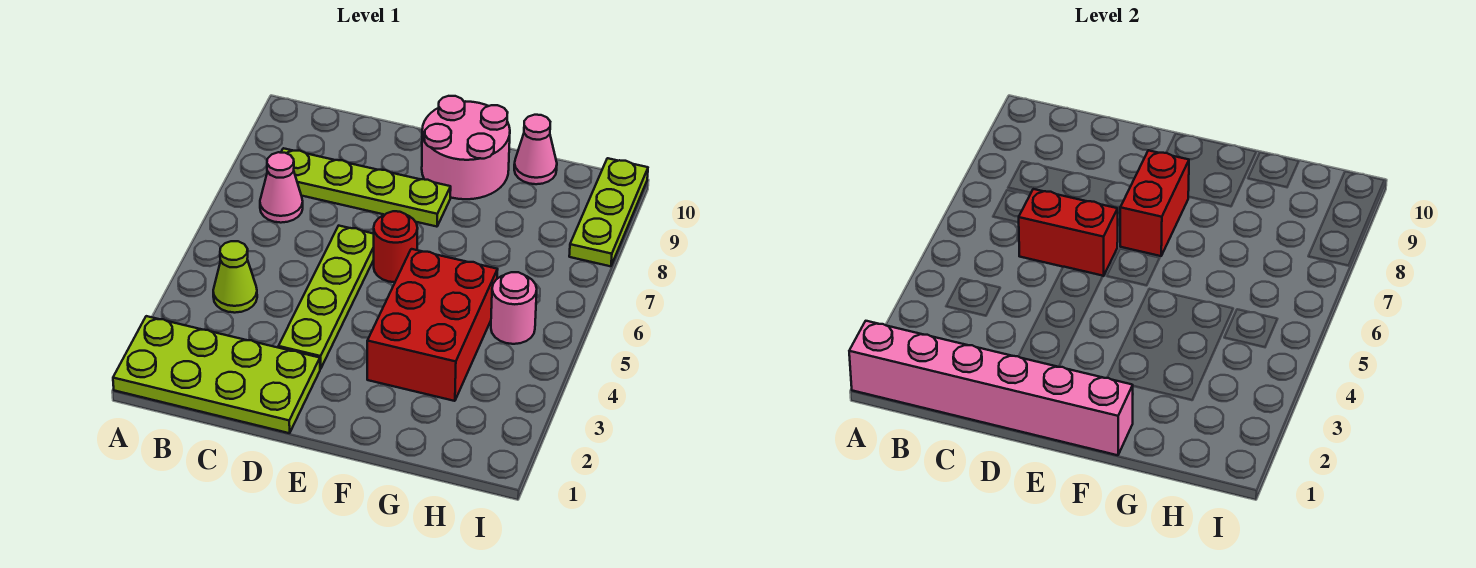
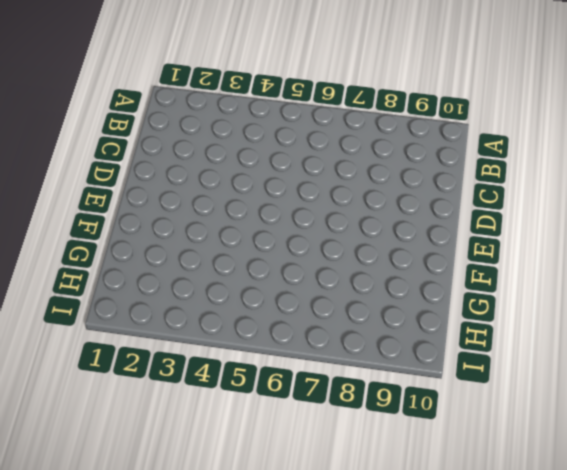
none -> lime 2x4 plate [113,316,320,433]
none -> lime 1x1 cone [213,241,257,313]
none -> pink 1x1 cone [260,152,303,223]

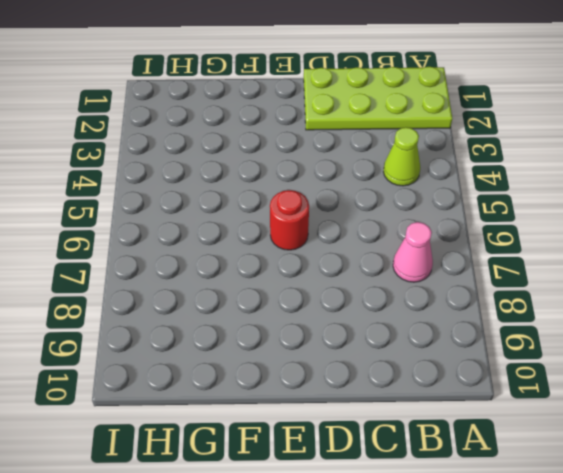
none -> lime 1x4 plate [281,148,451,227]
none -> lime 1x4 plate [278,226,374,369]
none -> pink 2x2 round brick [422,96,510,199]

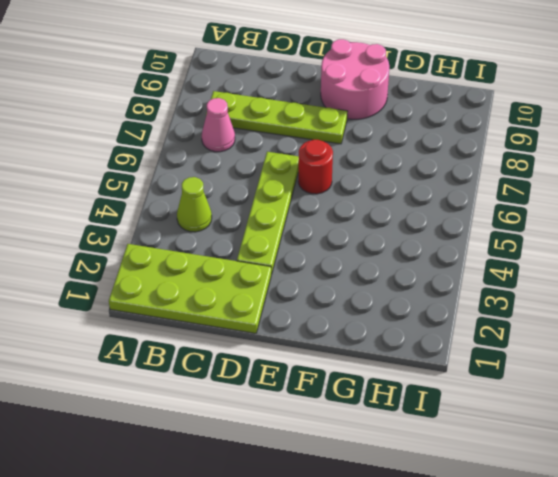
none -> red 2x3 brick [367,249,498,401]
none -> pink 1x1 cone [514,115,557,184]
none -> pink 1x1 round brick [491,272,537,344]

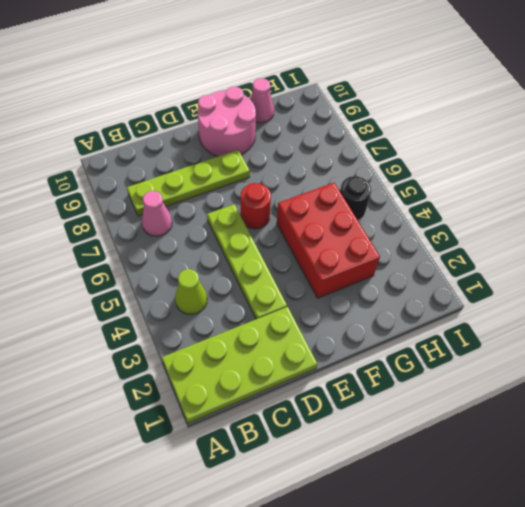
black 1x1 round brick [340,176,371,220] -> pink 1x1 round brick [491,272,537,344]
none -> lime 1x3 plate [569,158,648,266]
none -> pink 1x6 brick [849,321,1133,455]
none -> red 1x2 brick [1018,189,1118,276]

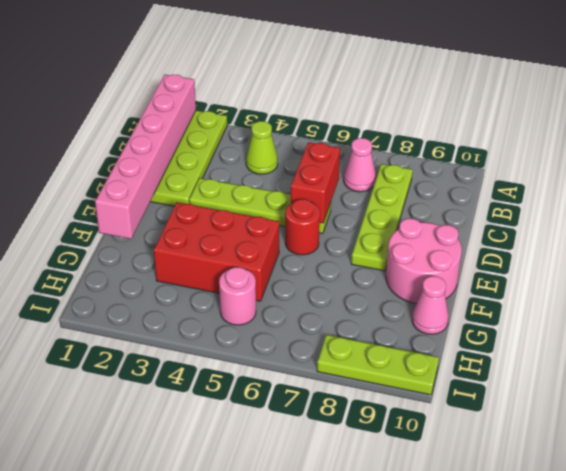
none -> red 1x2 brick [1120,150,1189,256]

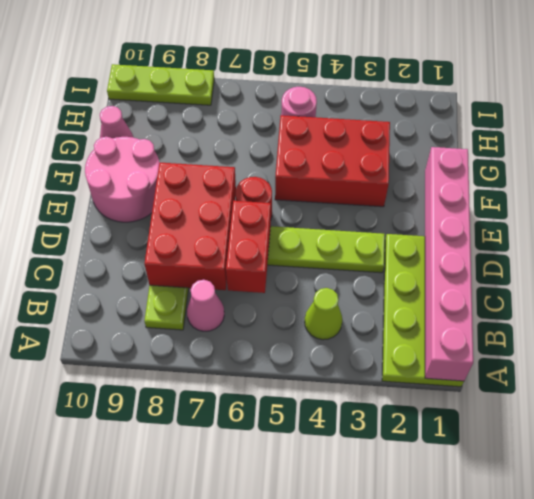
red 2x3 brick [144,162,236,290] -> red 1x2 brick [1120,150,1189,256]

